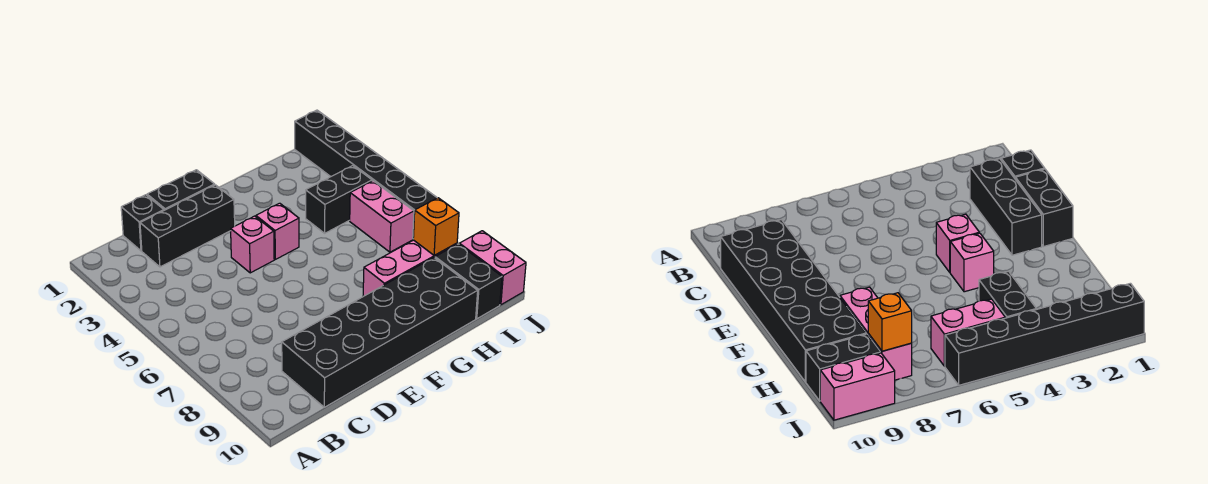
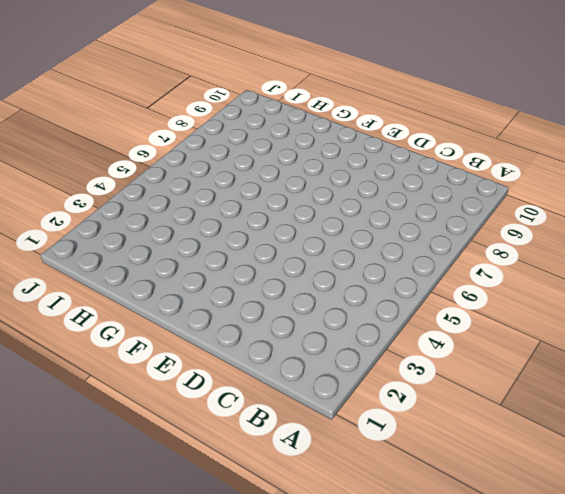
none -> black 1x1 brick [121,195,164,251]
none -> black 1x3 brick [140,185,235,267]
none -> black 2x6 brick [282,258,478,407]

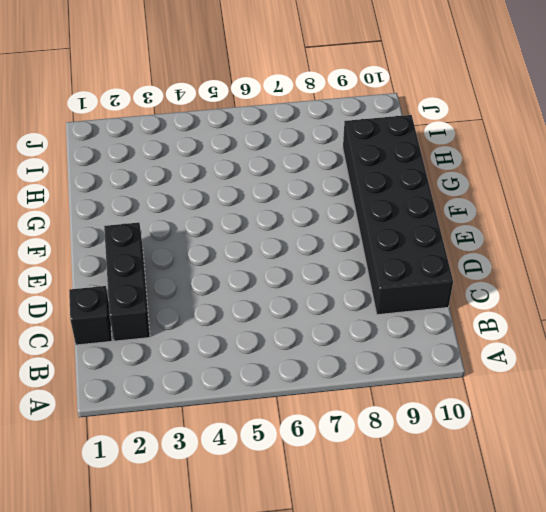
none -> black 1x2 brick [147,170,215,210]
none -> pink 1x1 brick [231,216,274,273]
none -> pink 1x1 brick [256,203,299,259]

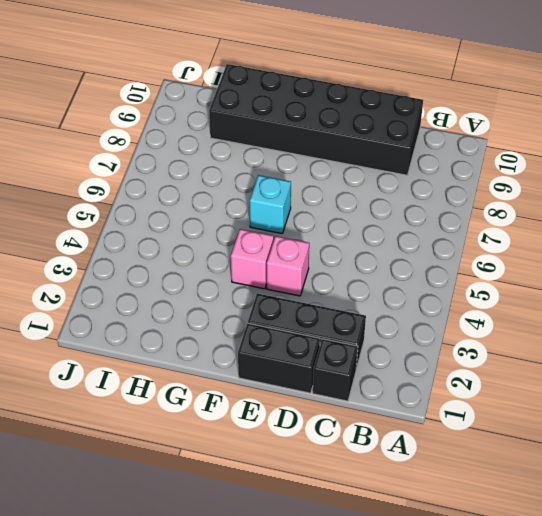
cyan 1x1 brick [250,175,291,234] -> none
none -> pink 1x3 brick [363,240,457,296]
none -> black 1x2 brick [306,166,372,233]
none -> pink 1x2 brick [350,181,414,252]

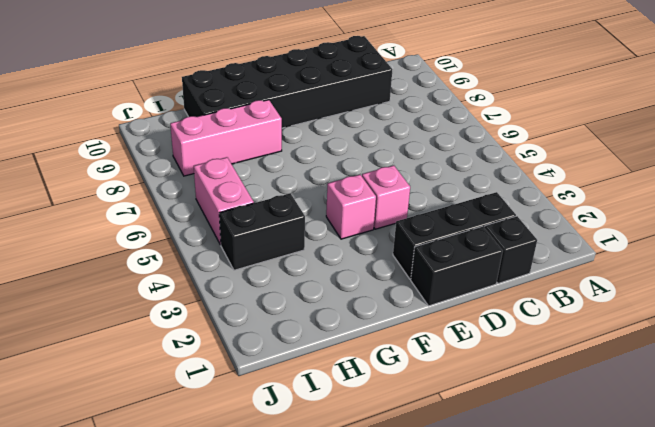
none -> black 1x2 brick [435,244,502,319]
none -> black 1x6 brick [295,110,437,237]
none -> pink 1x2 brick [459,231,526,305]

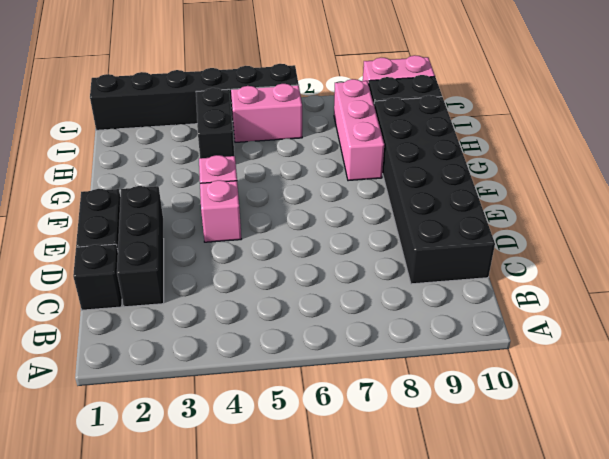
none -> orange 1x1 brick [413,198,459,256]

